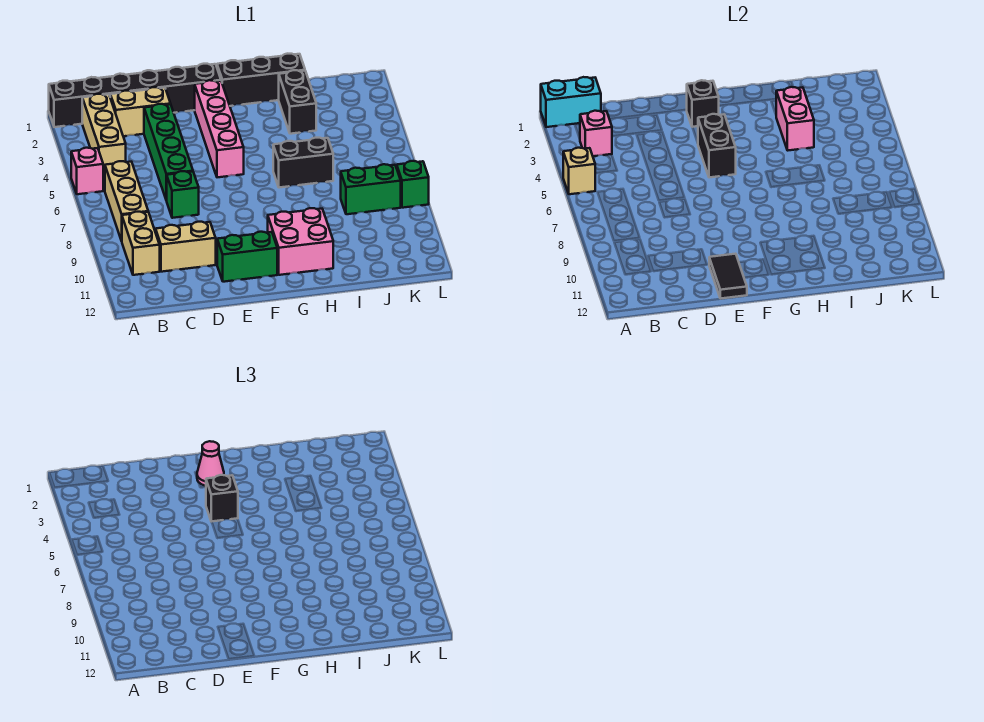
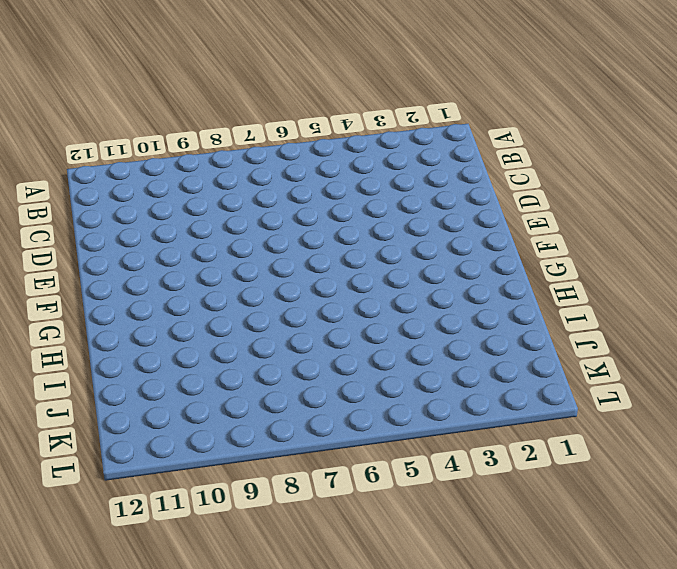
none -> black 1x6 brick [49,64,221,127]
none -> pink 1x1 brick [71,148,103,194]
none -> tan 1x3 brick [82,94,126,174]

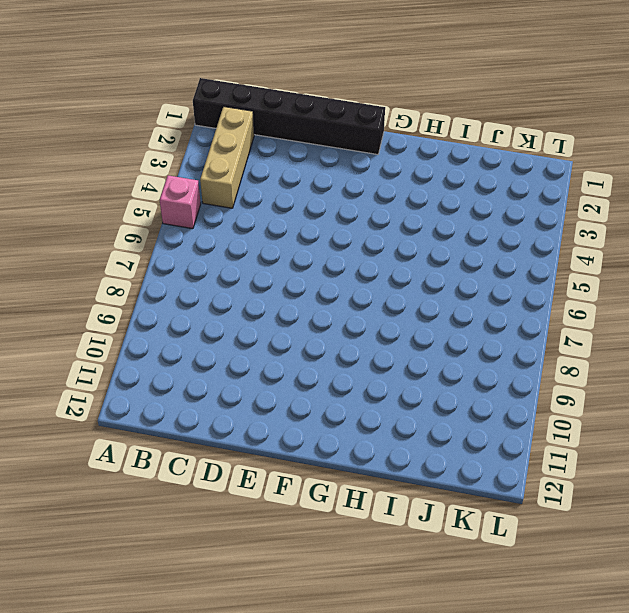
none -> tan 1x3 brick [105,161,148,241]
none -> tan 1x2 brick [122,212,160,275]
none -> tan 1x2 brick [110,87,170,136]

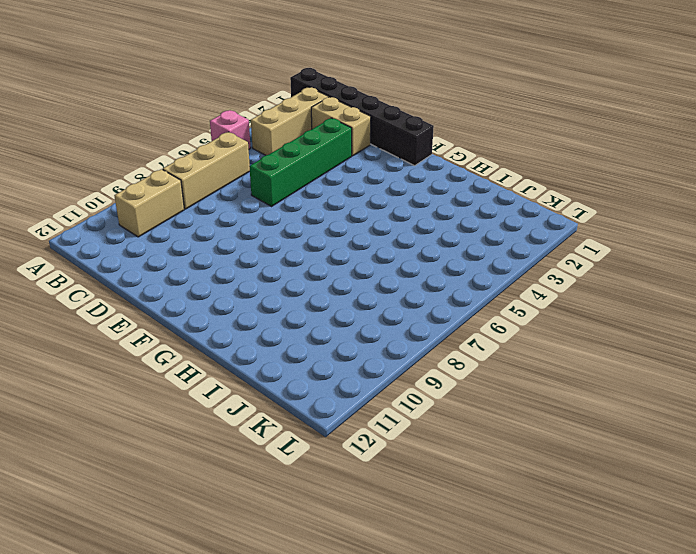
none -> tan 1x2 brick [156,222,216,272]
none -> green 1x1 brick [167,171,199,218]
none -> green 1x2 brick [217,232,277,282]

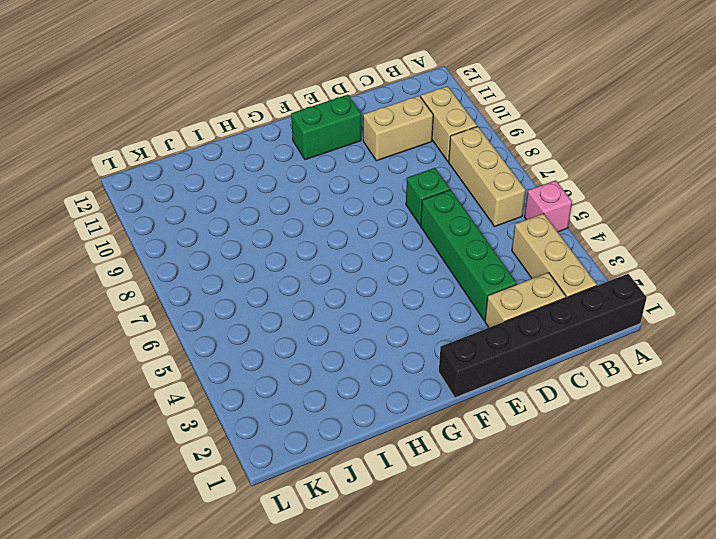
none -> pink 1x4 brick [195,80,244,177]
none -> black 1x3 brick [217,54,305,106]
none -> pink 2x2 brick [268,208,333,275]

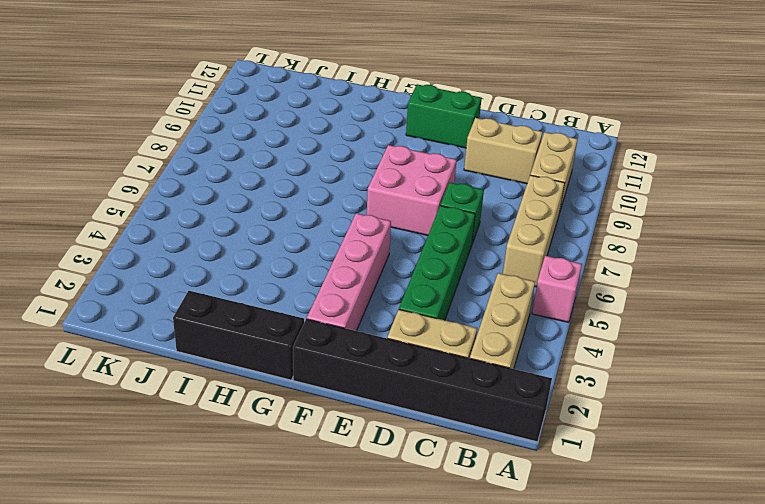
pink 2x2 brick [367,145,457,235] -> pink 2x2 brick moved to [268,208,333,275]
none -> black 1x2 brick [273,138,333,188]
none -> black 1x2 brick [279,70,316,134]
none -> green 1x2 brick [341,164,401,214]

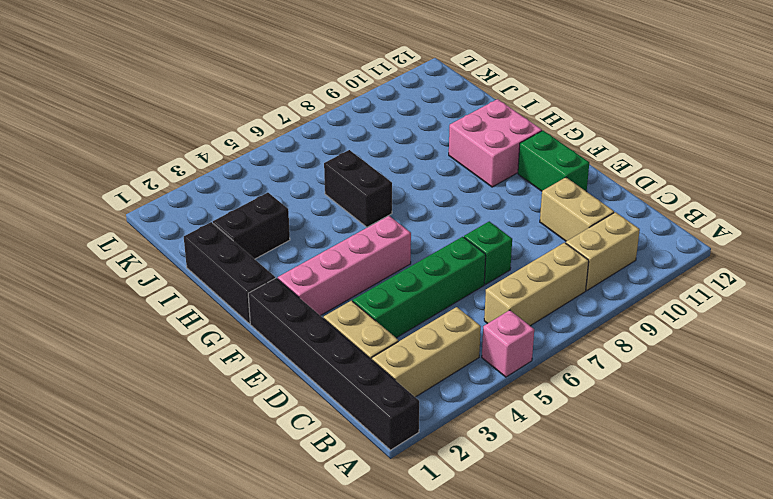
none -> green 1x2 brick [341,164,401,214]
none -> green 1x1 brick [397,161,429,208]
none -> cyan 1x2 brick [541,77,601,127]

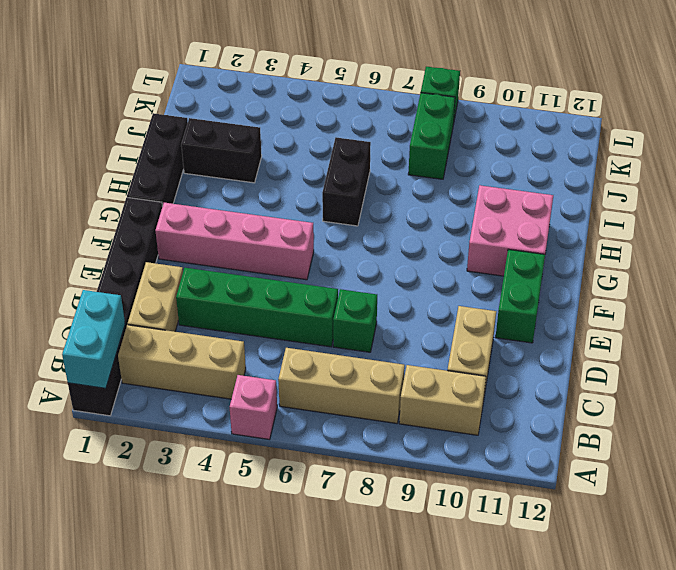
none -> tan 1x1 brick [563,148,595,194]
none -> pink 1x1 brick [580,111,612,156]
none -> black 1x2 tile [709,254,747,299]

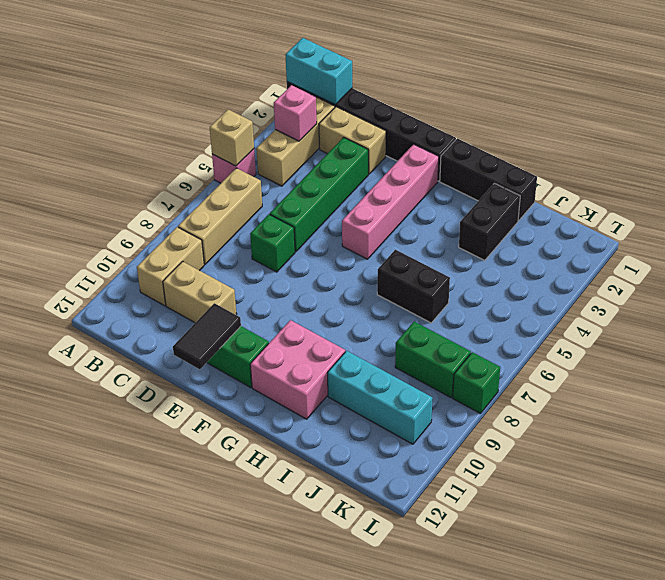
cyan 1x3 brick [327,351,432,444] -> none
none -> black 1x1 brick [686,80,719,127]
none -> black 1x2 brick [698,114,736,177]
none -> pink 1x2 brick [776,87,814,150]

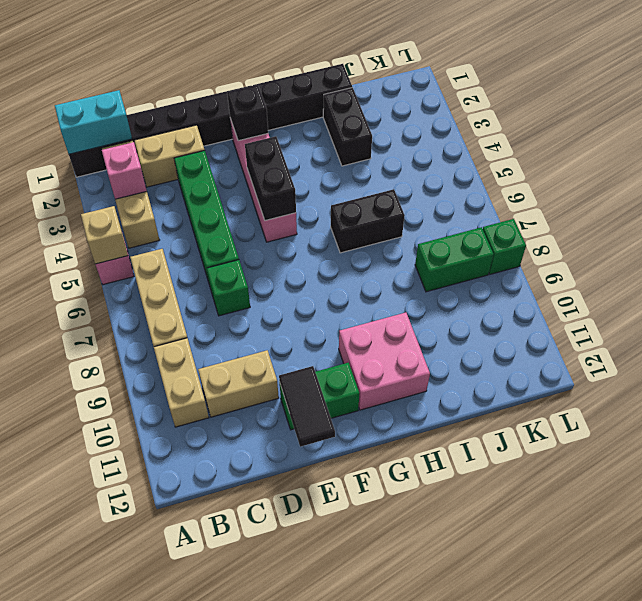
none -> pink 1x2 brick [776,87,814,150]
none -> pink 1x1 cone [197,441,224,486]
none -> black 1x1 brick [206,475,238,522]

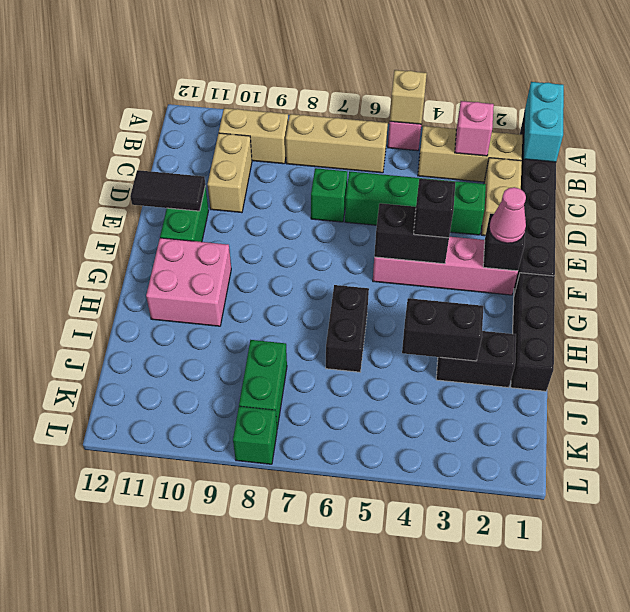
black 1x2 brick [402,298,484,361] -> pink 1x2 brick [776,87,814,150]

